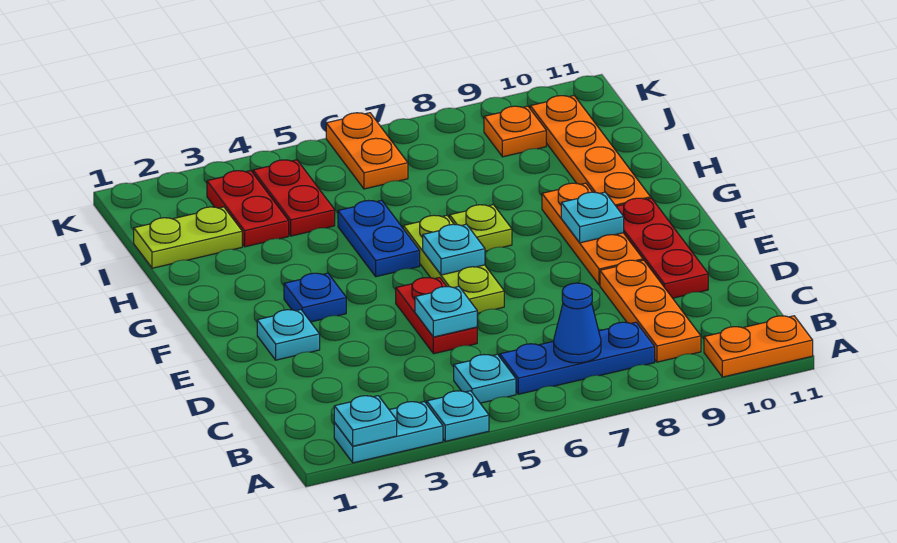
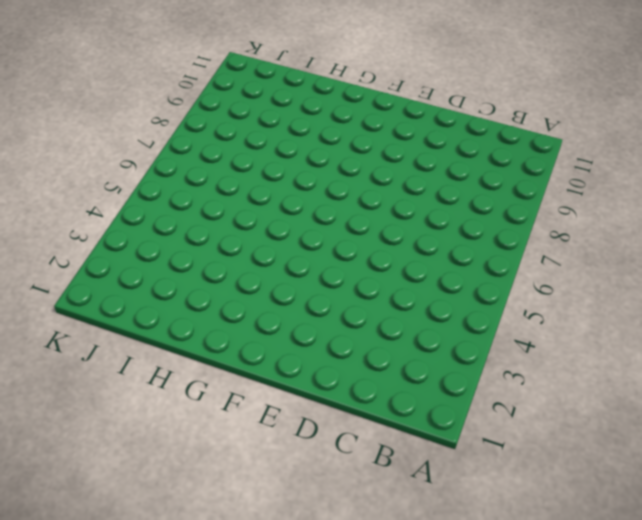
none -> cyan 1x2 plate [334,401,443,463]
none -> cyan 1x1 plate [427,391,489,441]
none -> orange 1x2 plate [704,316,813,377]

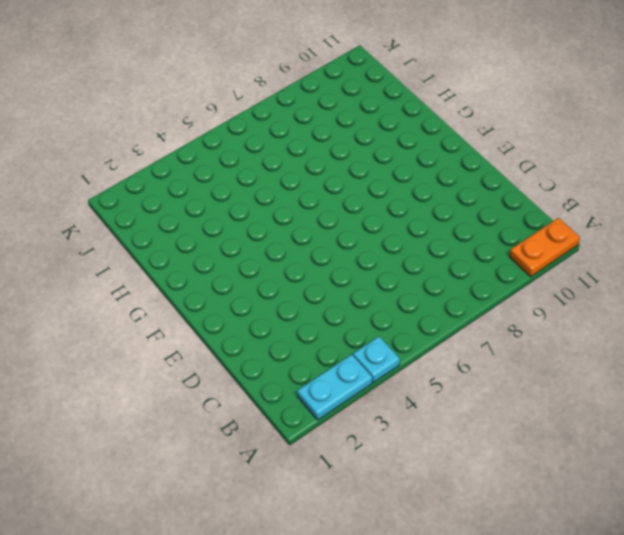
none -> cyan 1x1 plate [454,354,516,403]
none -> blue 1x3 plate [500,322,655,394]
none -> orange 1x3 plate [600,260,701,362]

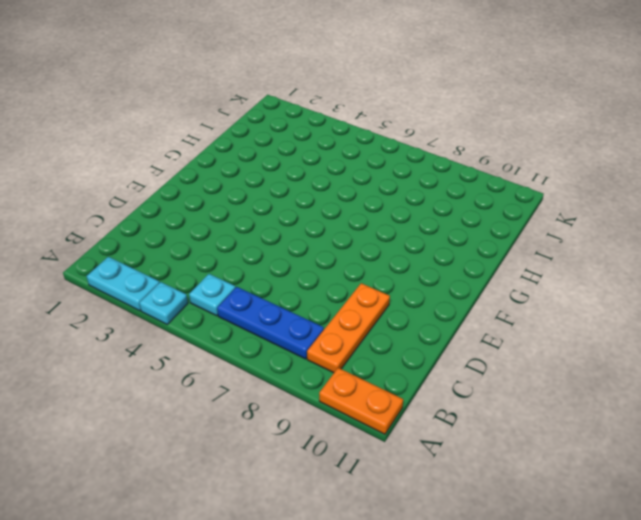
none -> red 1x2 plate [396,277,477,354]
none -> red 1x3 plate [616,198,708,298]
none -> cyan 1x1 plate [257,310,320,360]

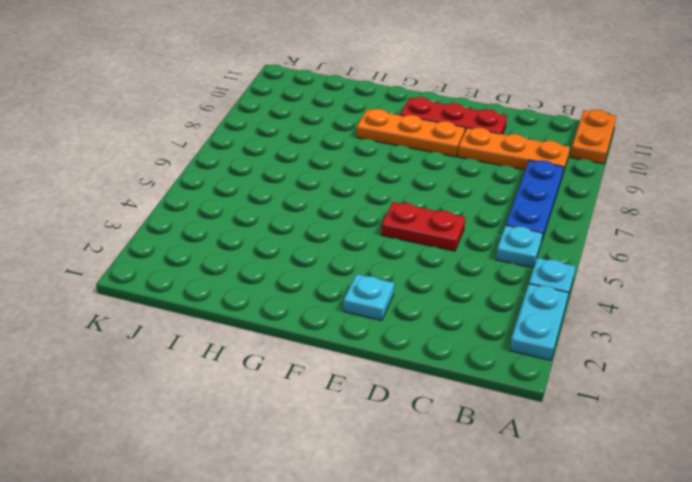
none -> lime 1x3 plate [403,215,504,313]
none -> blue 1x1 plate [284,273,346,322]
none -> blue 1x2 plate [338,200,420,277]

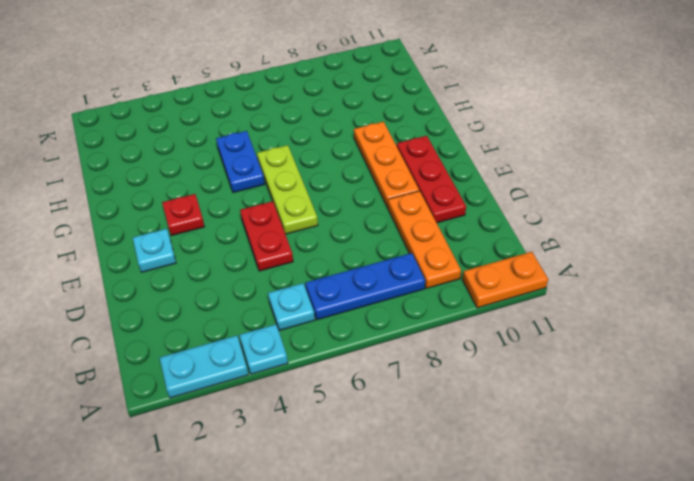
red 1x1 plate [162,194,205,236] -> blue 1x1 plate [284,273,346,322]
none -> lime 1x1 plate [450,205,512,251]
none -> orange 1x4 plate [530,96,651,206]
none -> lime 1x2 plate [134,207,242,268]

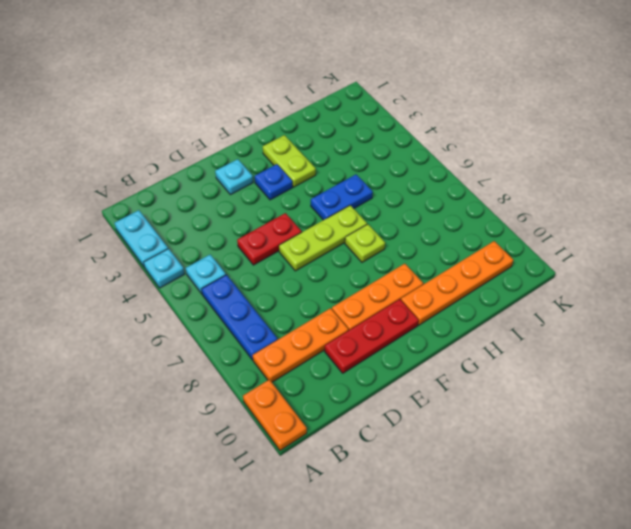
lime 1x2 plate [263,135,316,187] -> lime 1x2 plate moved to [134,207,242,268]
none -> red 1x2 plate [207,171,289,247]
none -> red 1x2 plate [253,160,335,236]
none -> orange 1x2 plate [326,113,408,189]

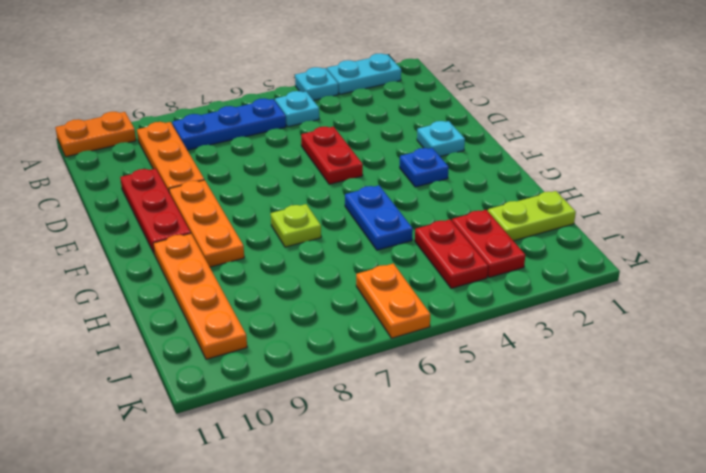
none -> lime 1x3 plate [403,215,504,313]
none -> orange 1x1 plate [484,106,546,157]
none -> cyan 1x1 plate [334,396,397,446]

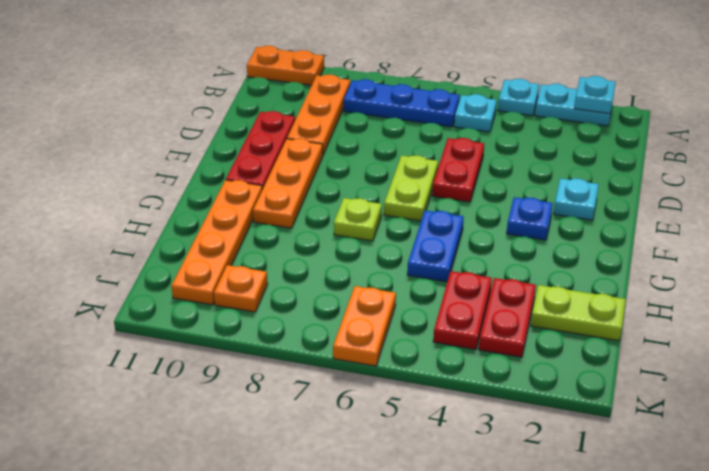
lime 1x2 plate [384,155,438,221] -> lime 1x3 plate [403,215,504,313]
none -> blue 1x1 cone [554,283,601,363]
none -> cyan 1x1 plate [415,286,477,337]
none -> cyan 1x1 plate [423,224,485,275]

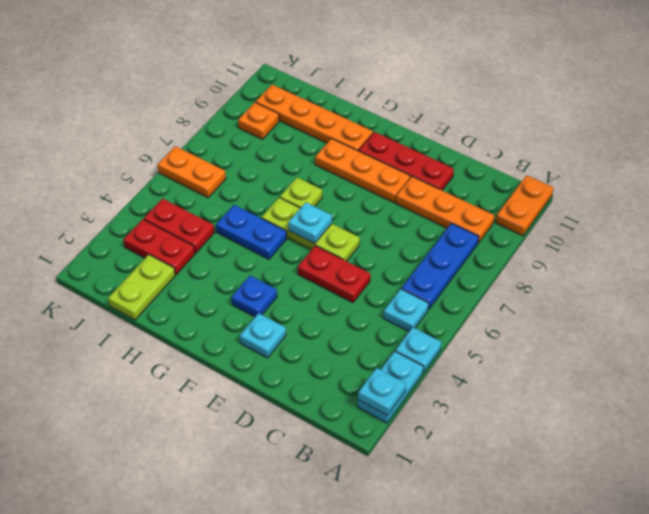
none -> blue 1x1 cone [554,283,601,363]
none -> cyan 1x1 plate [415,286,477,337]
none -> cyan 1x1 plate [561,192,624,243]

